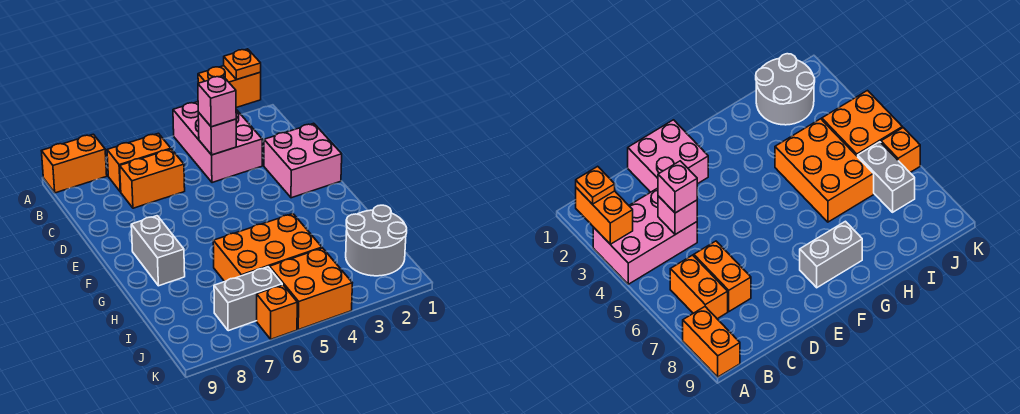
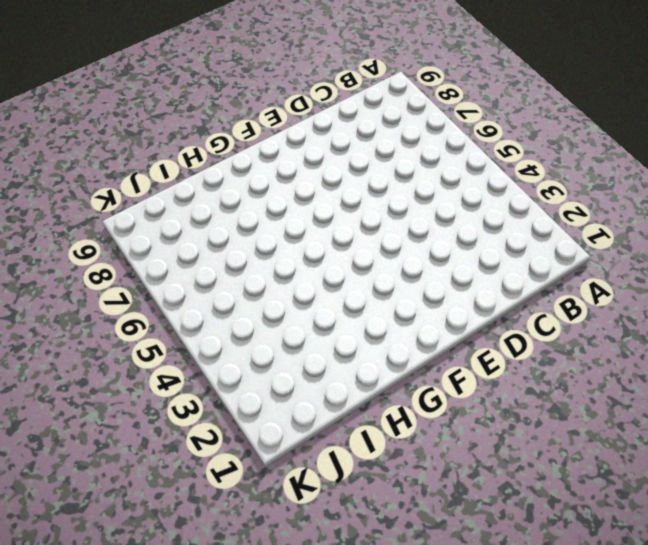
none -> pink 2x3 brick [173,102,262,183]
none -> orange 1x2 brick [42,134,107,193]
none -> orange 1x2 brick [107,133,171,192]

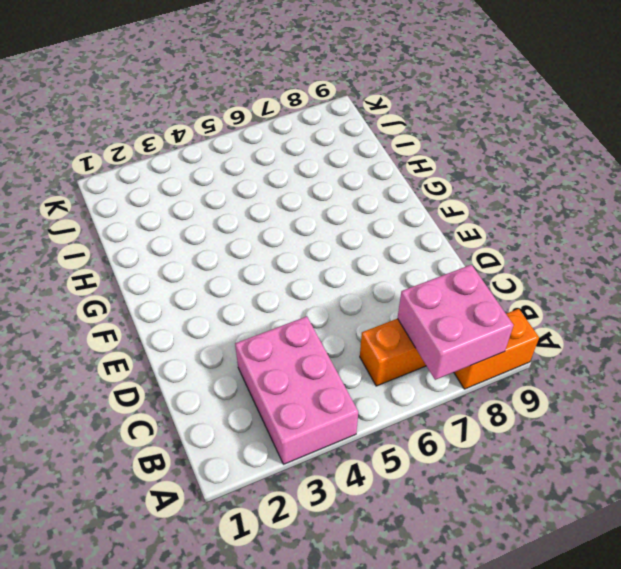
pink 2x2 brick [397,265,514,380] -> pink 2x2 brick moved to [264,123,342,198]
none -> orange 1x2 brick [120,149,185,208]
none -> grey 1x2 brick [131,216,185,286]
none -> orange 2x3 brick [213,214,322,282]

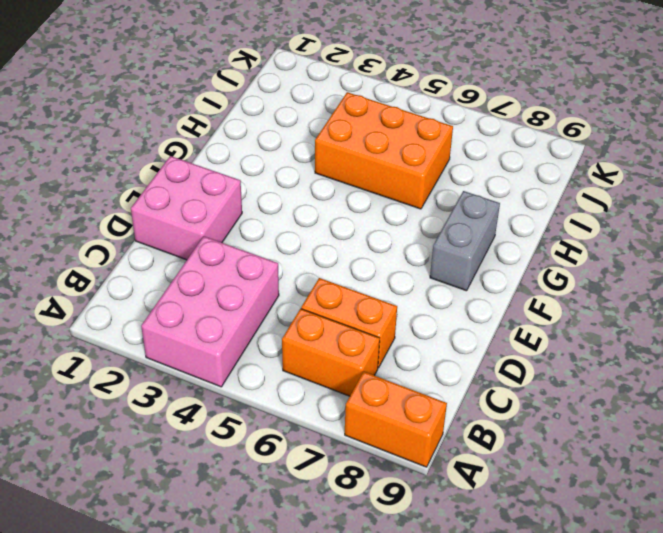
none -> grey 2x2 round brick [346,205,407,276]
none -> orange 2x2 brick [270,248,352,330]
none -> grey 1x2 brick [214,267,282,331]

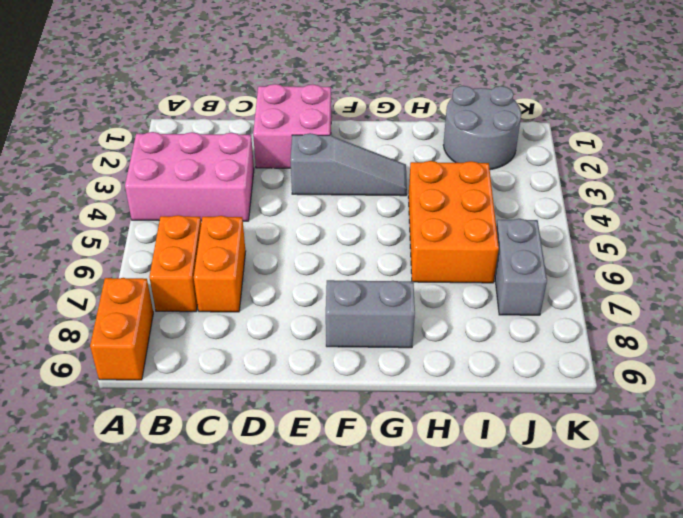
grey 1x3 slope [290,133,407,196] -> none
none -> orange 2x2 brick [270,248,352,330]
none -> orange 1x1 brick [257,285,297,339]
none -> orange 1x2 brick [198,66,261,108]

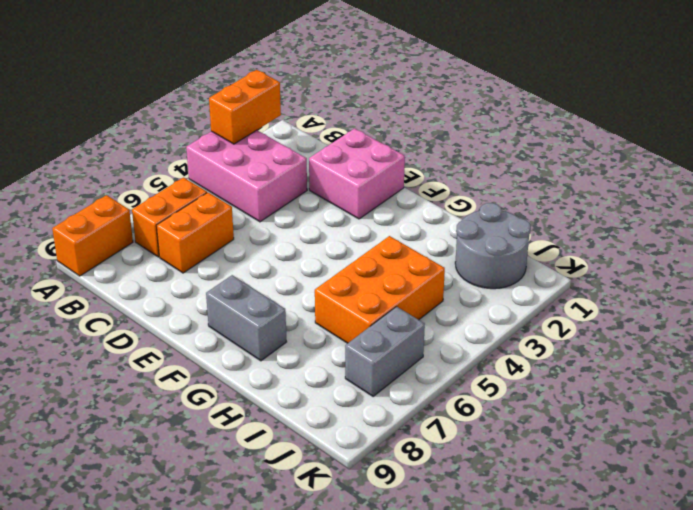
none -> orange 2x2 brick [270,248,352,330]
none -> orange 1x1 brick [257,285,297,339]
none -> pink 1x1 brick [198,112,236,155]

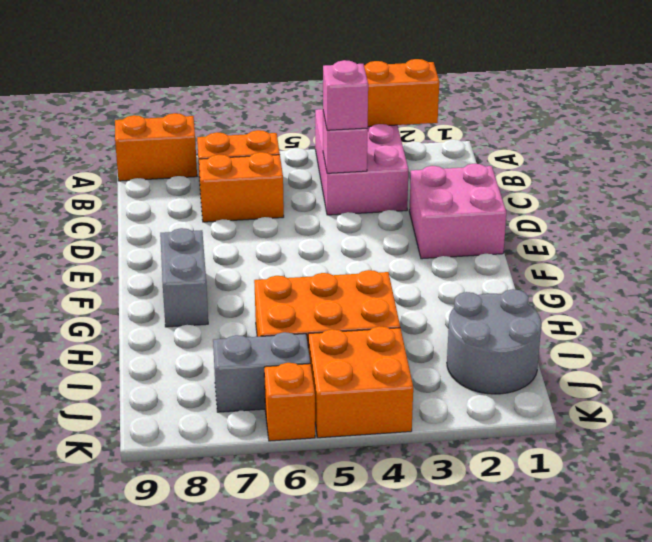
none -> orange 1x1 plate [224,49,261,79]

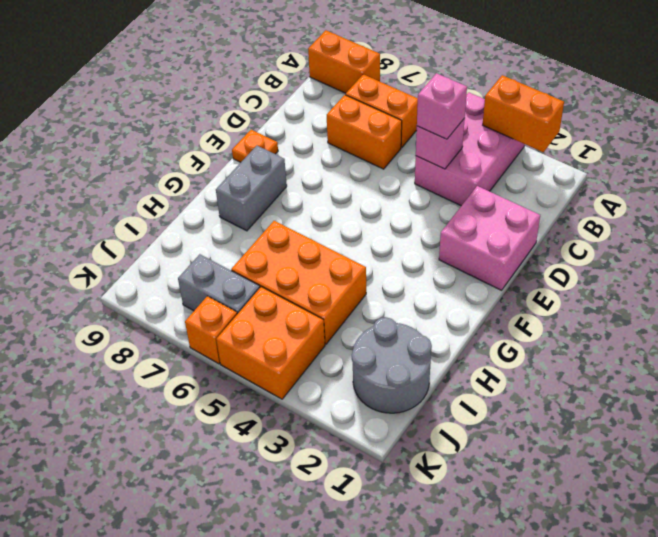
orange 1x1 plate [232,130,278,162] -> orange 1x1 plate moved to [224,49,261,79]

